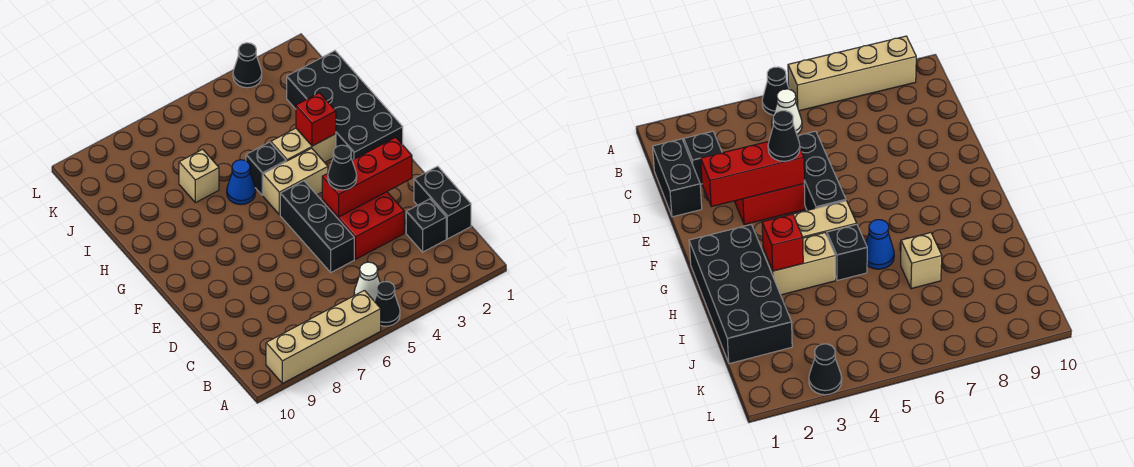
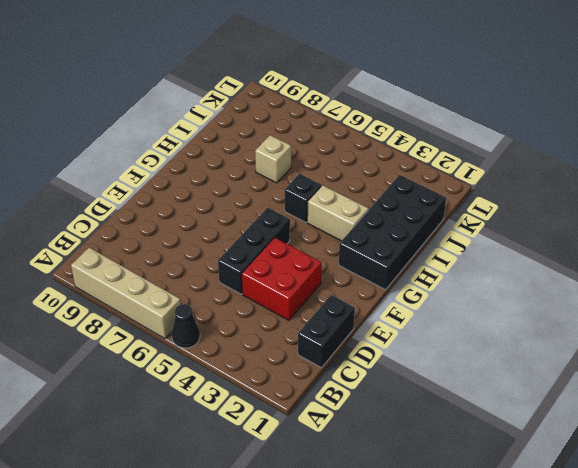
none -> white 1x1 cone [354,262,380,301]
none -> black 1x1 brick [406,199,446,252]
none -> tan 1x2 brick [263,148,328,215]

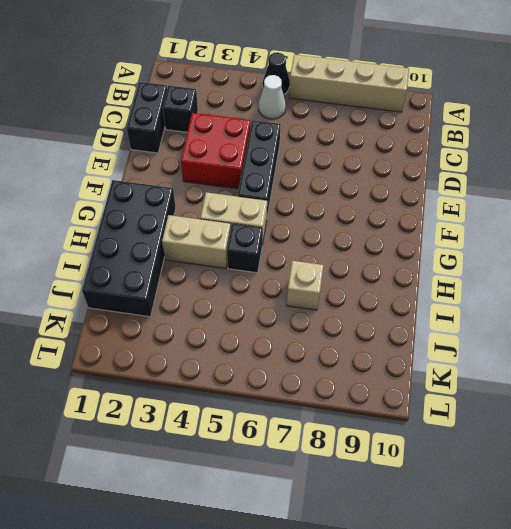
none -> blue 1x1 cone [227,160,256,205]
none -> black 1x1 cone [233,43,262,88]
none -> red 1x3 brick [322,137,412,217]

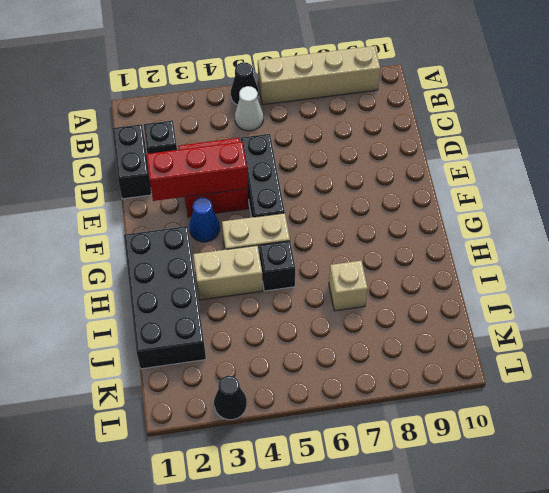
blue 1x1 cone [189,197,220,242] -> blue 1x1 cone moved to [227,160,256,205]
none -> red 1x1 brick [296,93,336,146]
none -> black 1x1 cone [328,145,357,190]

